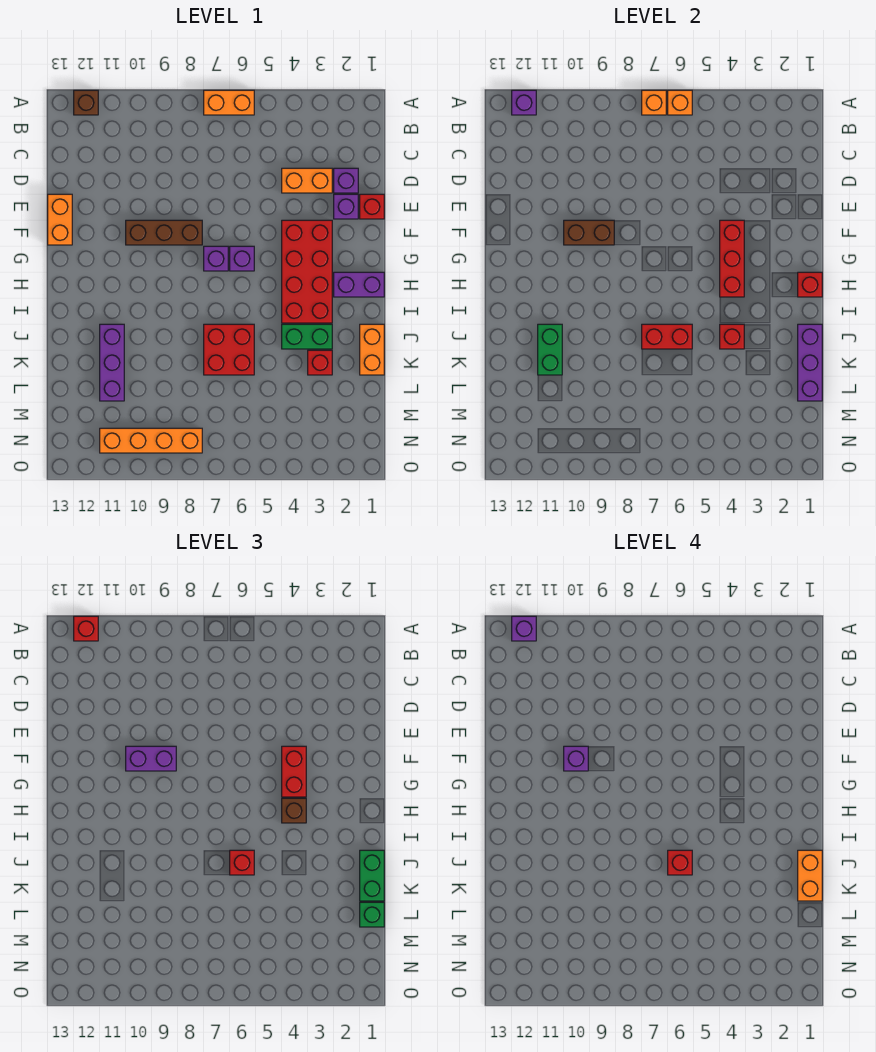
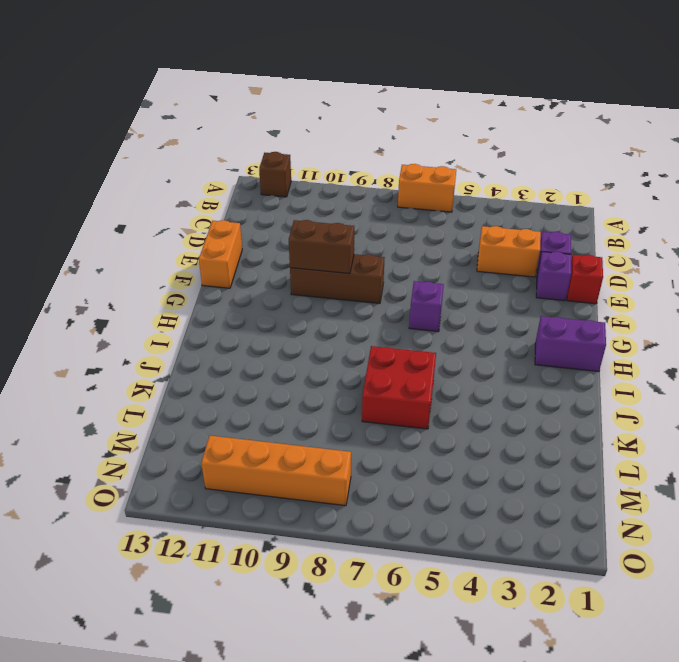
none -> red 2x4 brick [282,220,332,323]
none -> purple 1x1 brick [204,246,228,271]
none -> orange 1x2 brick [360,324,384,375]
none -> green 1x2 brick [282,324,332,349]

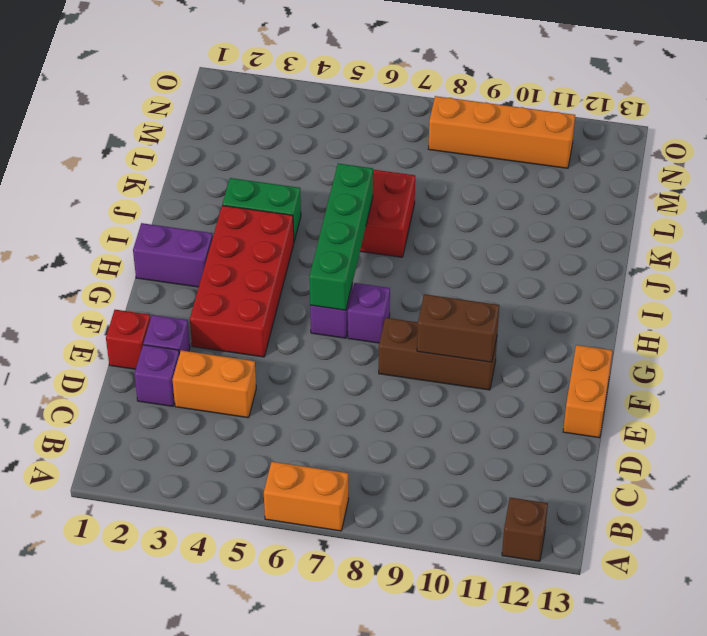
green 1x4 brick [309,164,373,310] -> red 1x2 brick [642,324,692,349]
none -> orange 1x2 brick [360,324,384,375]
none -> purple 1x3 brick [100,324,124,401]
none -> red 1x1 brick [308,350,332,375]
none -> orange 1x1 brick [668,90,692,115]

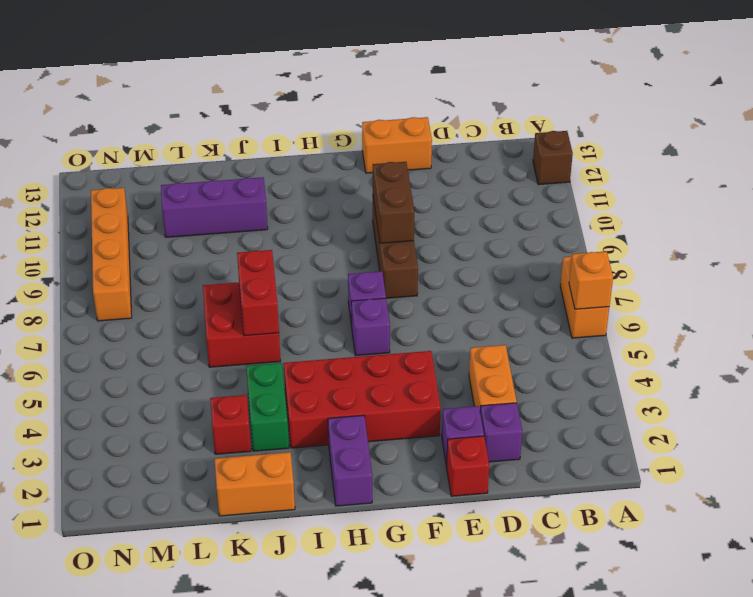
none -> orange 1x1 brick [642,90,666,115]
none -> purple 1x1 brick [512,90,536,115]
none -> red 1x3 brick [720,220,744,297]
none -> red 1x1 brick [798,272,822,297]

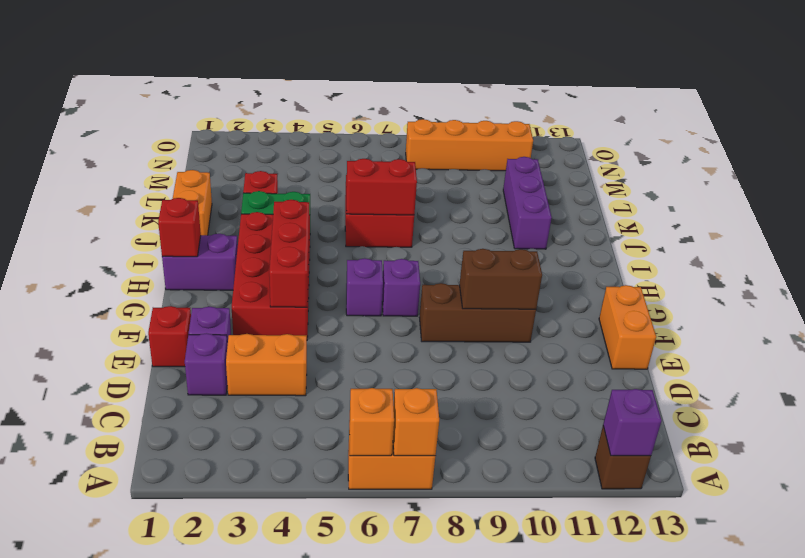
none -> purple 1x3 brick [798,324,822,401]
none -> red 1x1 brick [720,324,744,349]
none -> green 1x2 brick [538,324,562,375]
none -> red 1x1 brick [74,616,98,641]

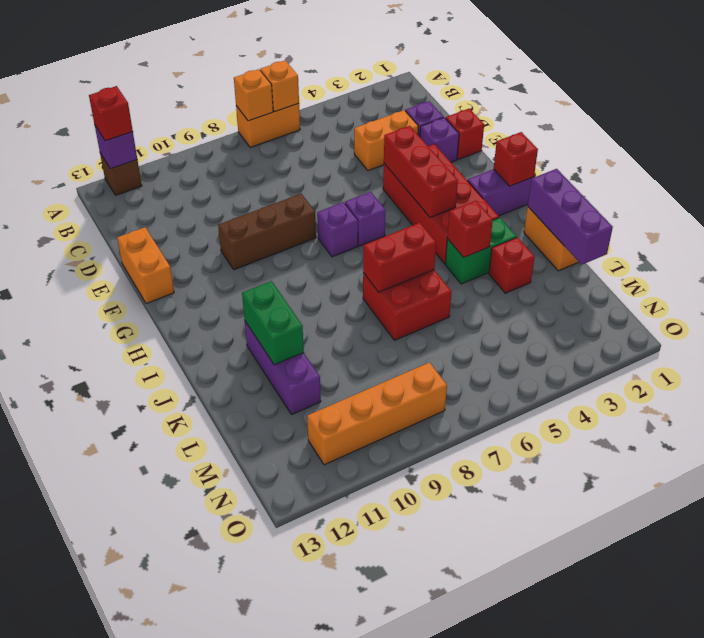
none -> brown 1x2 brick [564,220,614,245]
none -> red 1x2 brick [282,746,306,797]
none -> purple 1x2 brick [126,746,176,771]
none -> brown 1x1 brick [282,798,306,823]

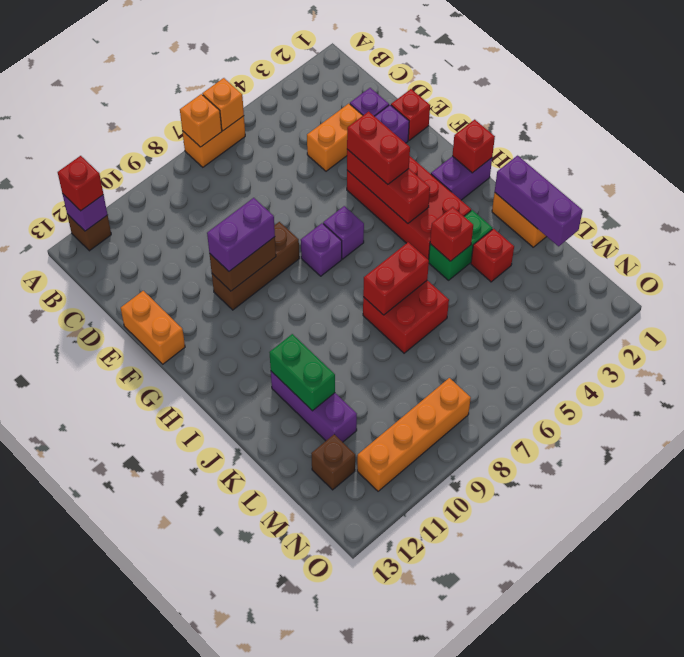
brown 1x1 brick [311,434,355,490] -> brown 1x1 brick moved to [282,798,306,823]
none -> green 1x2 brick [360,850,384,901]
none -> red 1x1 brick [230,850,254,875]
none -> green 1x1 brick [360,902,384,927]
none -> purple 1x1 brick [512,616,536,641]

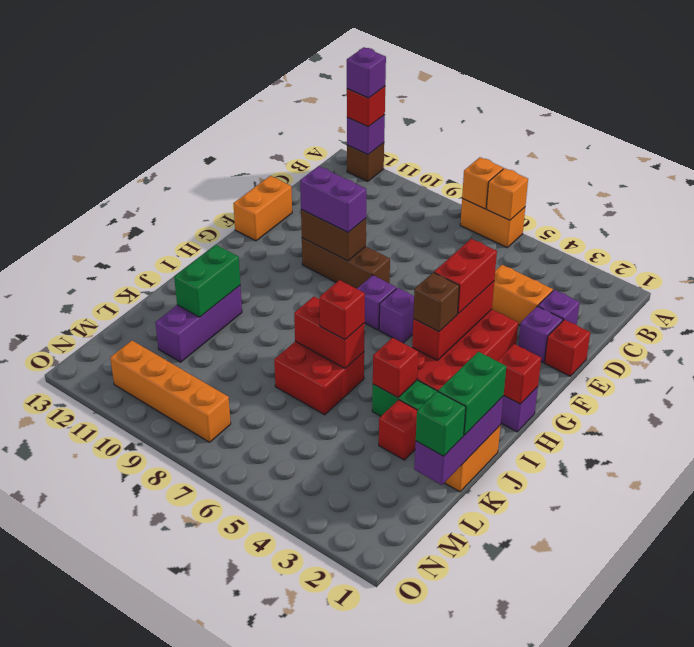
none -> purple 1x1 brick [564,746,588,771]
none -> orange 1x2 brick [798,850,822,901]
none -> red 1x1 brick [668,850,692,875]

